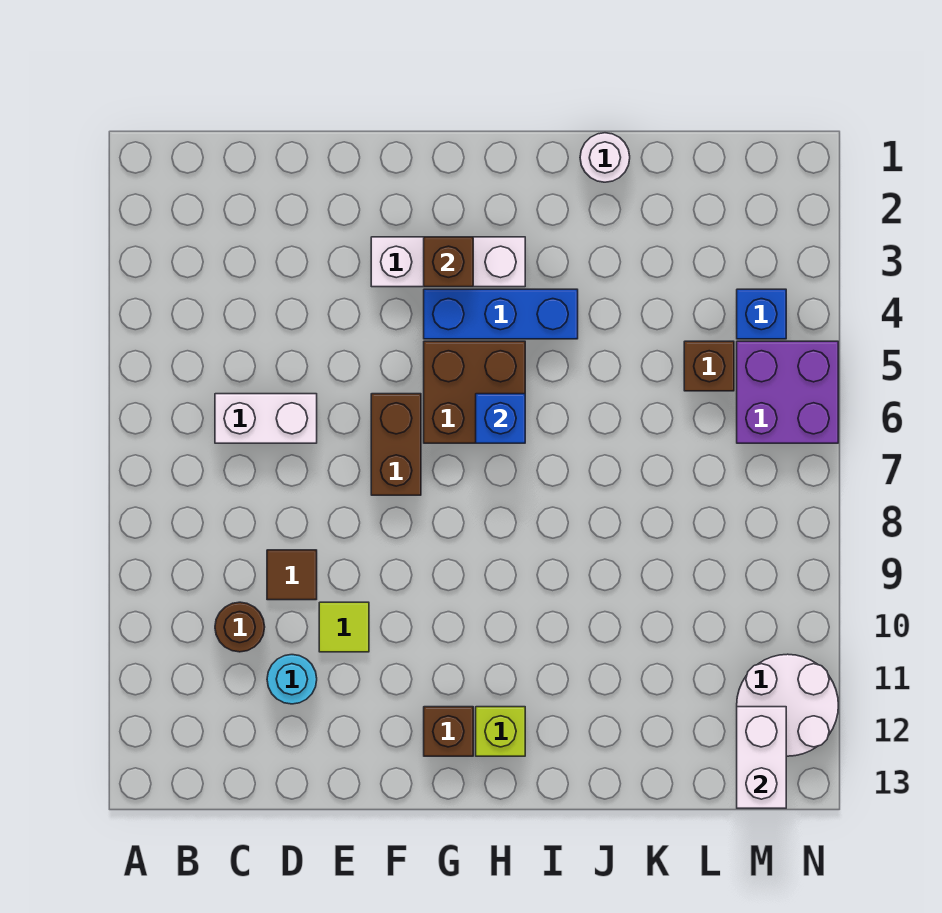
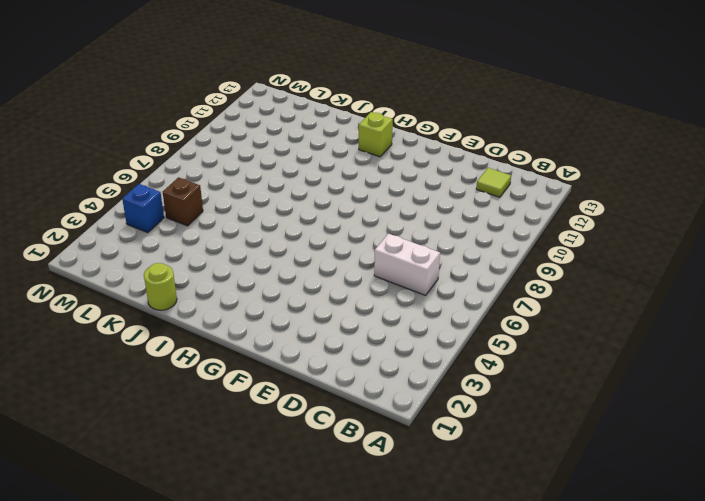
lime 1x1 tile [476,168,511,197] -> lime 1x1 tile moved to [319,602,369,652]
lime 1x1 round brick [144,263,177,310] -> white 1x1 round brick [580,133,630,182]
none -> brown 1x1 round brick [215,602,265,652]
none -> brown 1x1 tile [267,550,317,600]
none -> cyan 1x1 round brick [267,655,317,704]

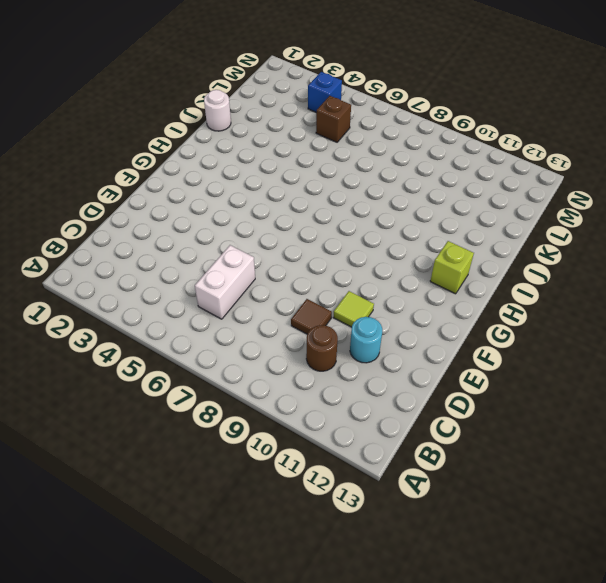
none -> white 1x3 brick [371,237,525,287]
none -> brown 1x2 brick [371,394,421,495]
none -> blue 1x3 brick [424,289,578,339]

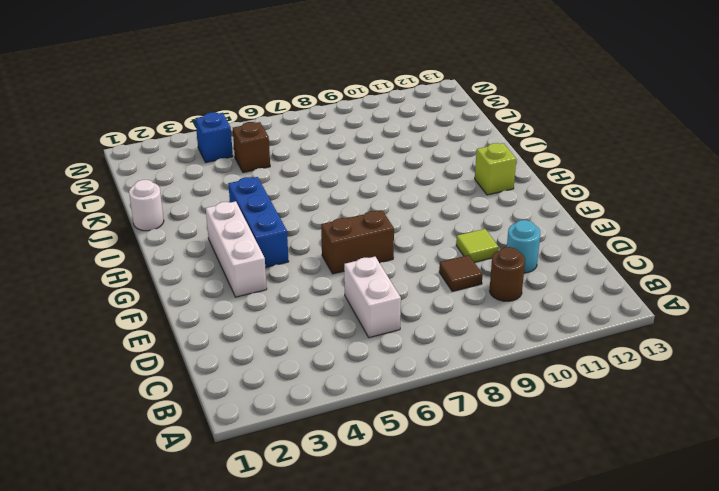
none -> brown 2x2 brick [424,341,525,443]
none -> brown 1x1 brick [424,707,473,756]
none -> purple 2x2 brick [737,341,838,443]

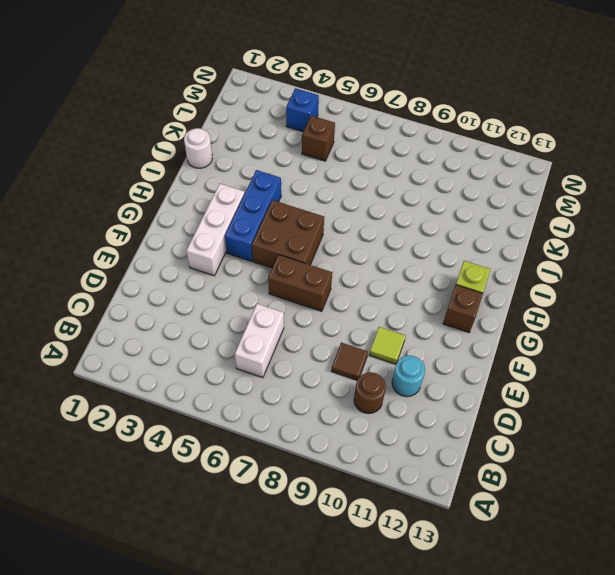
none -> purple 2x2 brick [737,341,838,443]
none -> white 2x2 round brick [737,654,838,756]
none -> brown 1x1 brick [424,237,473,287]

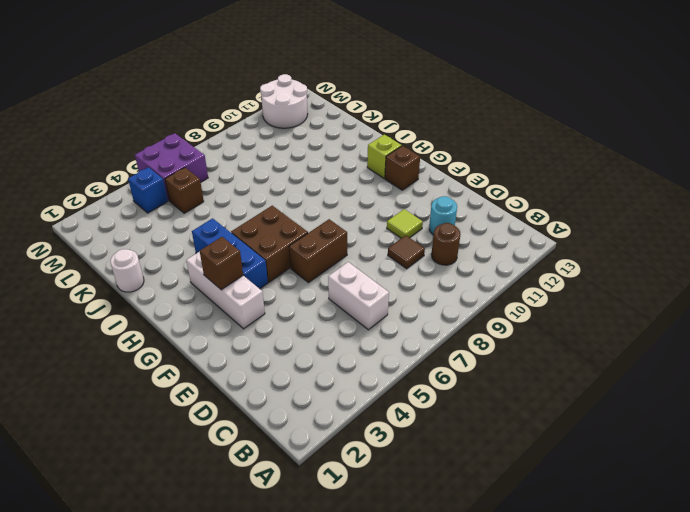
none -> blue 1x1 brick [476,394,525,443]
none -> white 1x2 brick [737,707,786,808]

